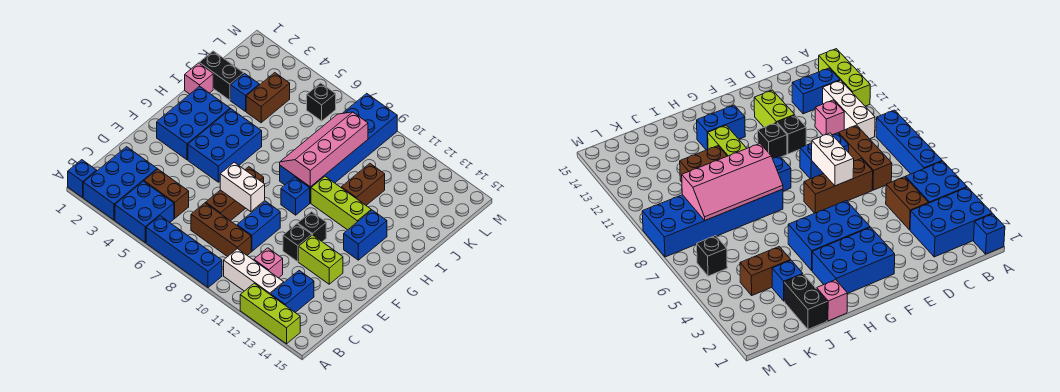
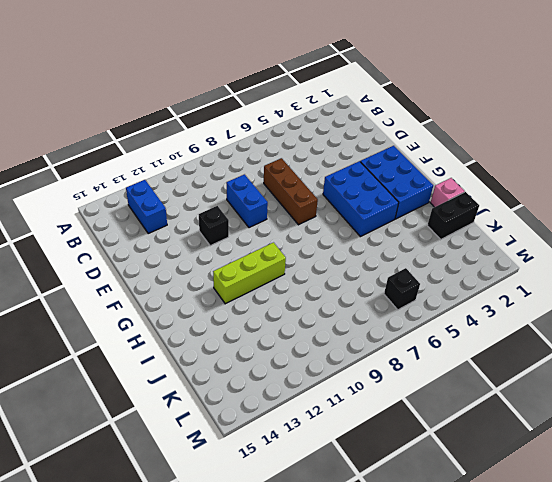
none -> blue 1x1 brick [68,160,97,197]
none -> blue 2x3 brick [83,147,157,220]
none -> blue 2x2 brick [115,181,174,243]

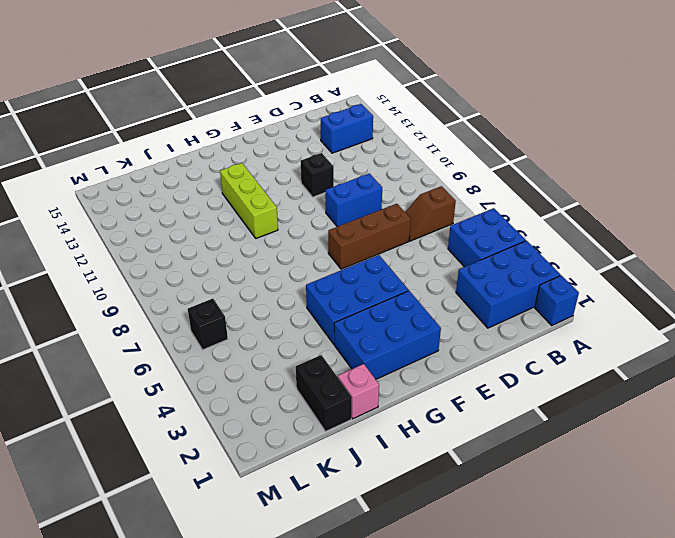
brown 1x2 slope [405,186,456,241] -> brown 1x3 brick [191,203,251,257]
none -> blue 1x4 brick [146,216,222,288]
none -> lime 1x3 brick [240,283,300,344]
none -> white 1x3 brick [224,249,284,295]

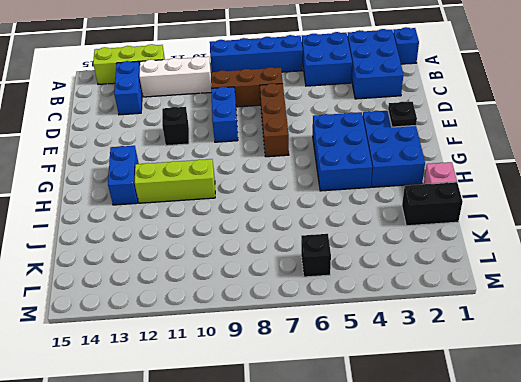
black 1x1 plate [388,102,417,127] -> none
none -> brown 1x2 brick [144,169,189,218]
none -> pink 1x1 brick [254,248,283,278]
none -> lime 1x2 brick [299,235,343,284]

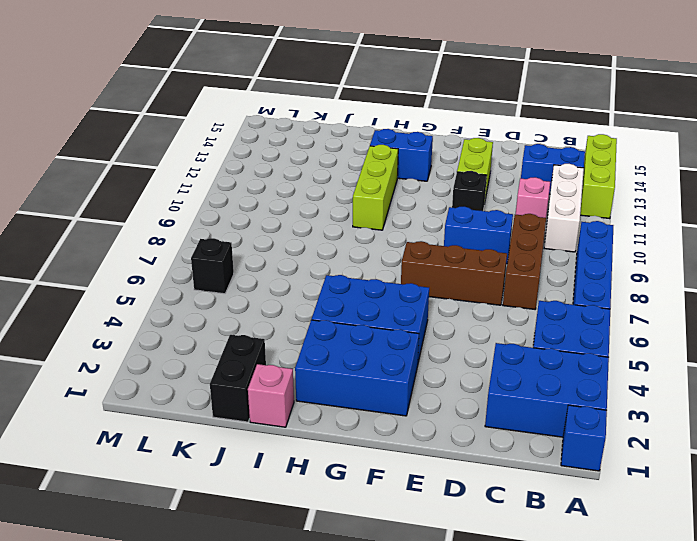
none -> brown 1x2 brick [144,169,189,218]
none -> black 1x1 brick [298,212,326,242]
none -> blue 1x1 brick [281,177,310,215]

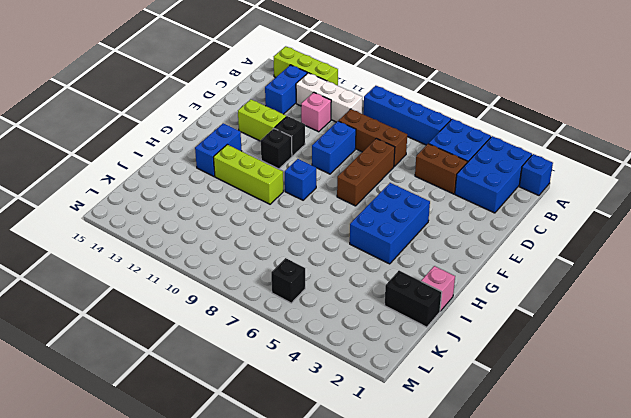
none -> blue 2x3 brick [157,86,230,160]
none -> blue 2x6 brick [280,93,397,203]
none -> brown 1x2 brick [341,164,385,205]

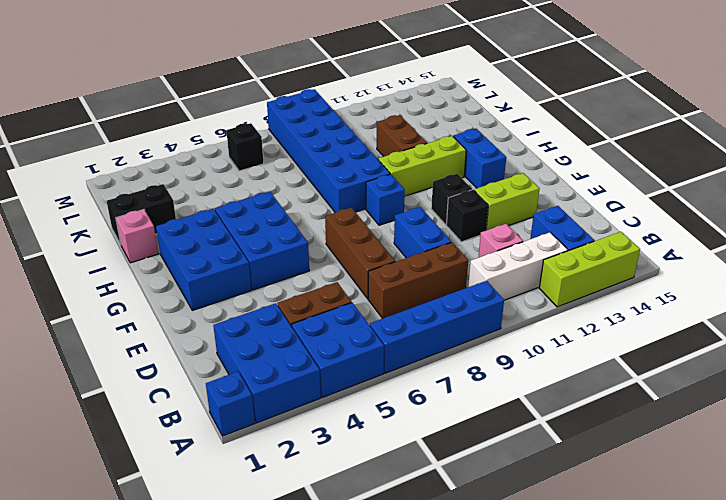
none -> blue 1x1 brick [231,74,259,111]
none -> brown 1x2 brick [246,73,290,123]
none -> white 1x2 brick [220,162,265,212]

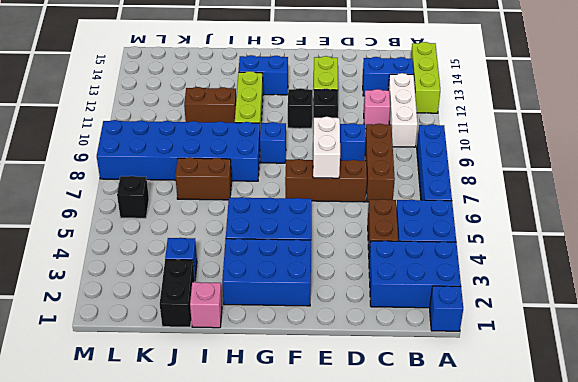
brown 1x2 brick [175,157,232,200] -> brown 1x2 brick moved to [246,73,290,123]
none -> pink 2x4 slope [280,112,368,187]

